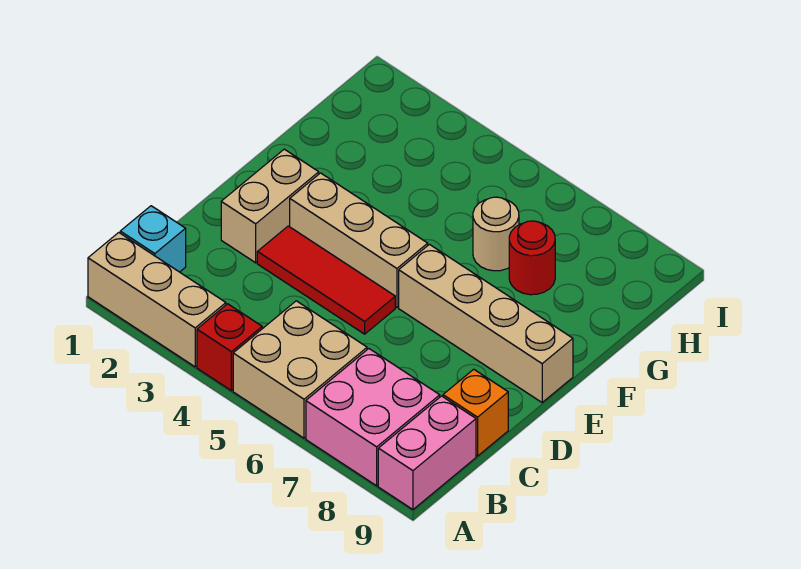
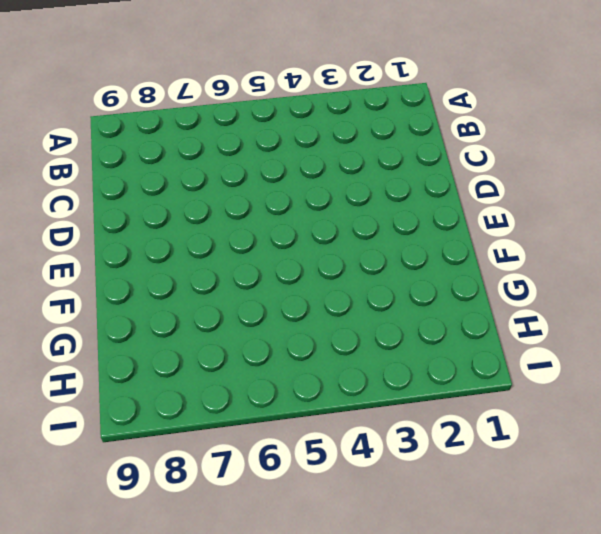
none -> tan 1x3 brick [88,233,226,367]
none -> red 1x1 brick [197,304,262,391]
none -> tan 2x2 brick [233,301,367,438]

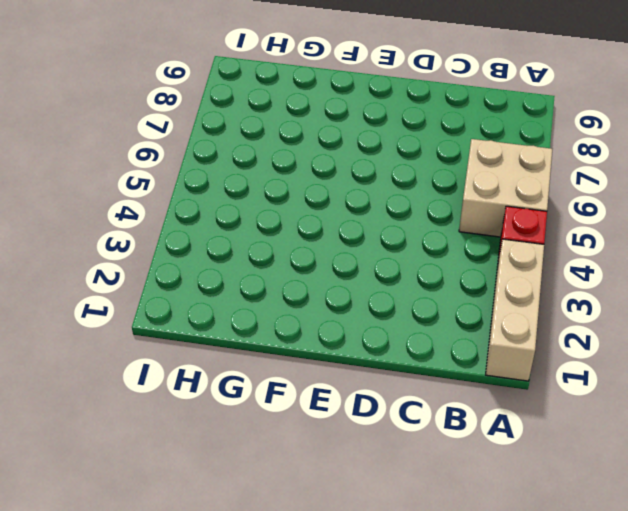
none -> pink 2x2 brick [306,349,440,486]
none -> pink 1x2 brick [378,396,476,509]
none -> cyan 1x1 brick [120,206,186,272]

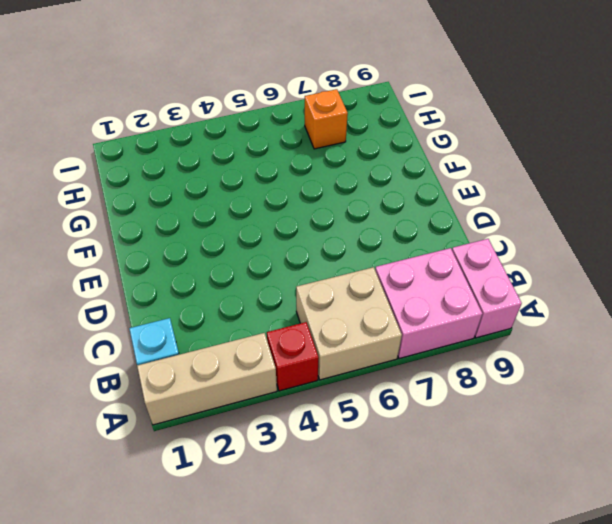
orange 1x1 brick [305,89,348,149] -> orange 1x1 brick moved to [443,369,508,456]
none -> tan 1x2 brick [221,149,319,263]
none -> red 1x3 tile [257,226,395,334]
none -> tan 1x3 brick [290,173,428,307]

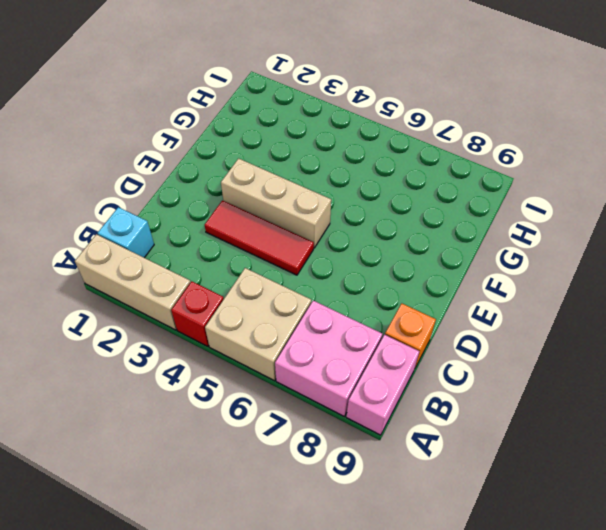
none -> tan 1x2 brick [221,149,319,263]
none -> tan 1x4 brick [399,245,573,402]
none -> tan 1x1 round brick [473,197,519,271]

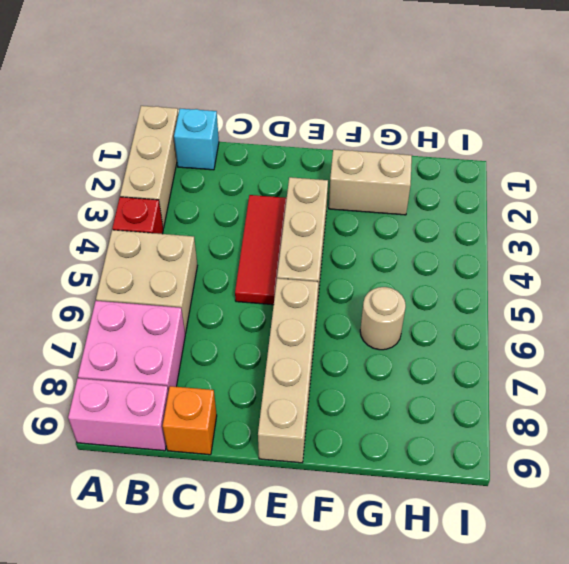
tan 1x2 brick [329,149,412,215] -> tan 1x2 brick moved to [221,149,319,263]
none -> red 1x1 round brick [509,221,555,295]

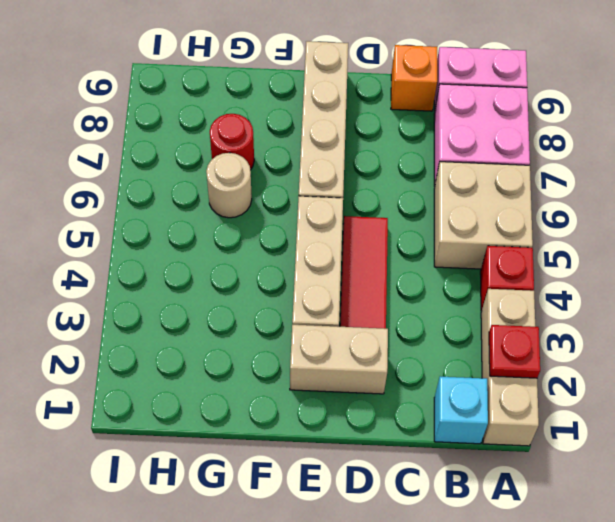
red 1x1 plate [489,325,540,378] -> none

